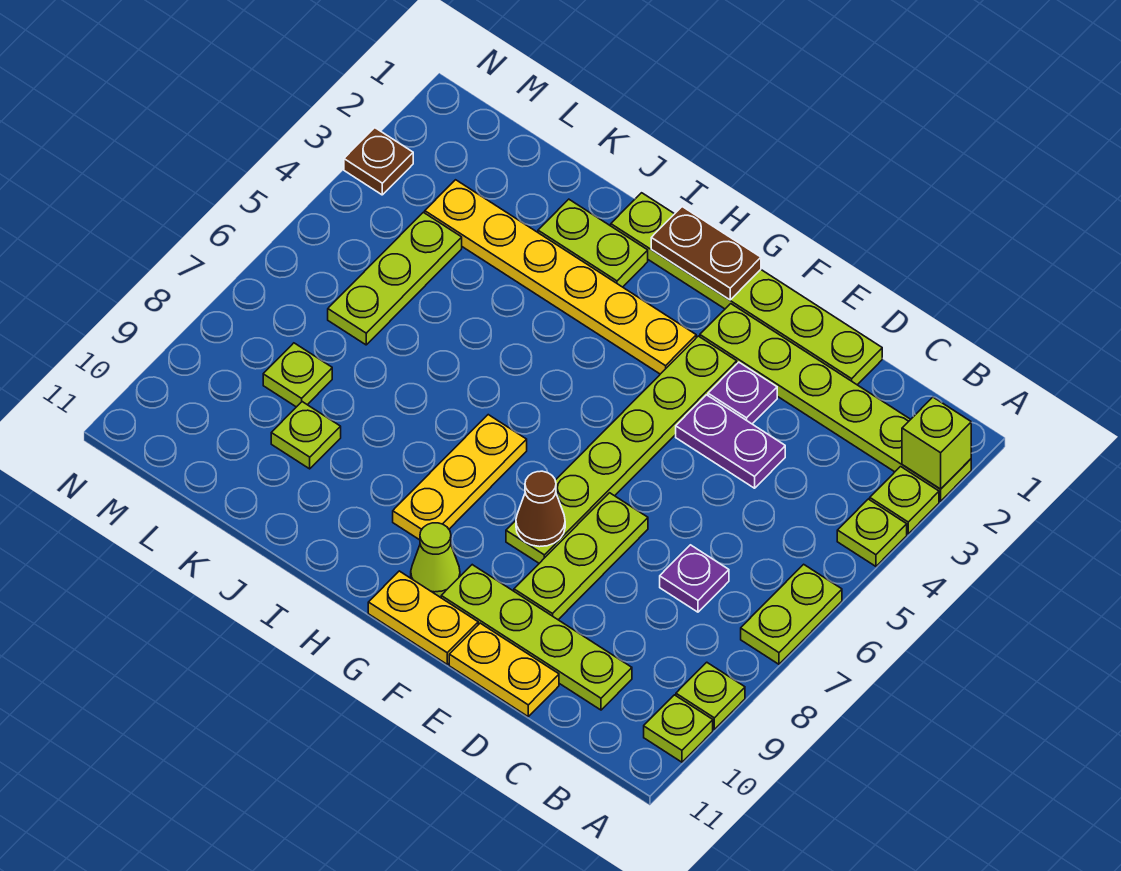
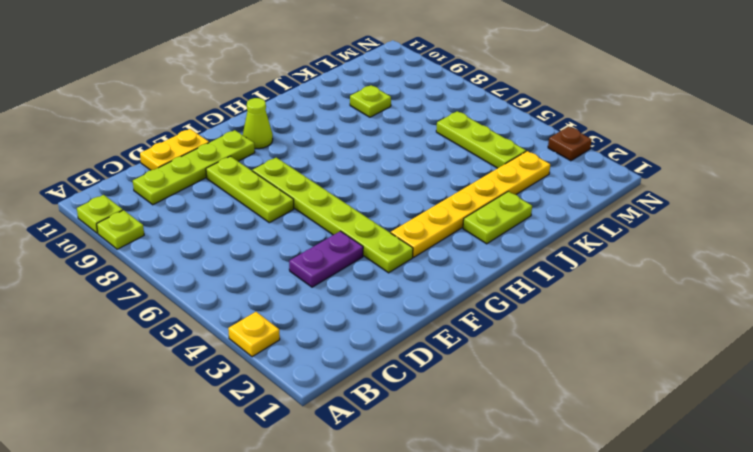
yellow 1x1 plate [228,312,280,357] -> lime 1x1 plate [870,467,939,534]
none -> lime 1x6 plate [700,304,971,501]
none -> lime 1x1 plate [837,499,907,566]
none -> lime 1x2 plate [741,564,842,664]

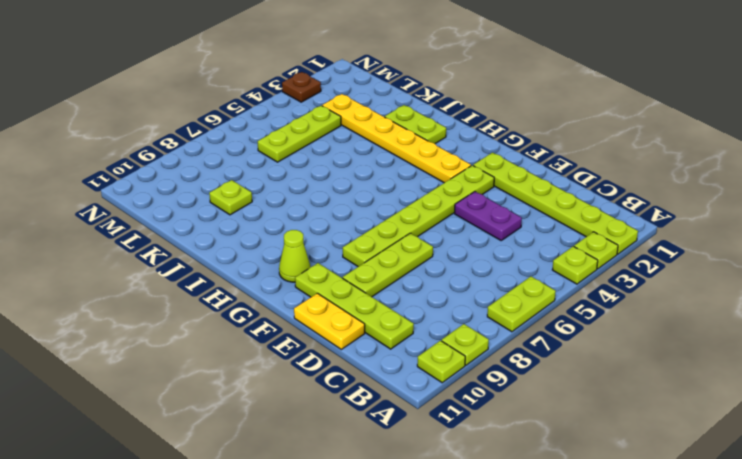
none -> purple 1x1 plate [660,545,729,612]
none -> lime 1x6 plate [611,193,882,385]
none -> purple 1x1 plate [708,362,777,424]

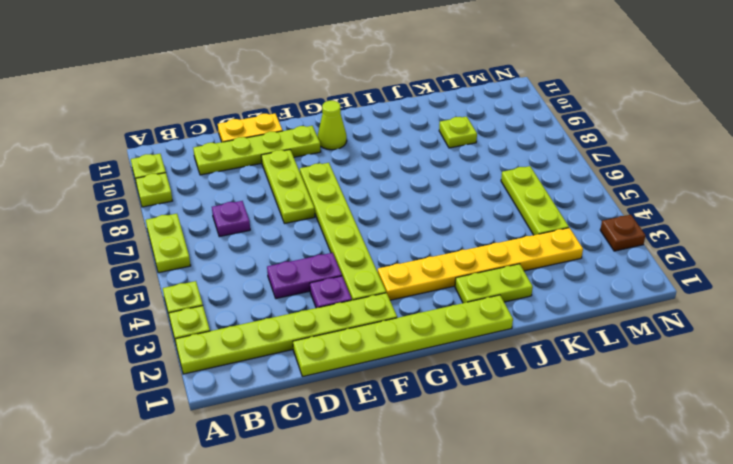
none -> yellow 1x2 plate [368,571,478,664]
none -> yellow 1x3 plate [393,415,527,540]
none -> lime 1x1 plate [263,343,332,407]

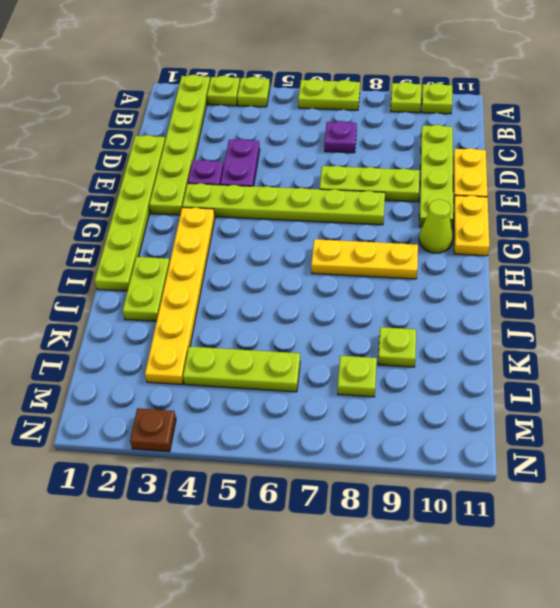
none -> lime 1x1 brick [902,397,971,489]
none -> brown 1x1 cone [516,471,565,547]
none -> brown 1x2 plate [651,207,761,300]

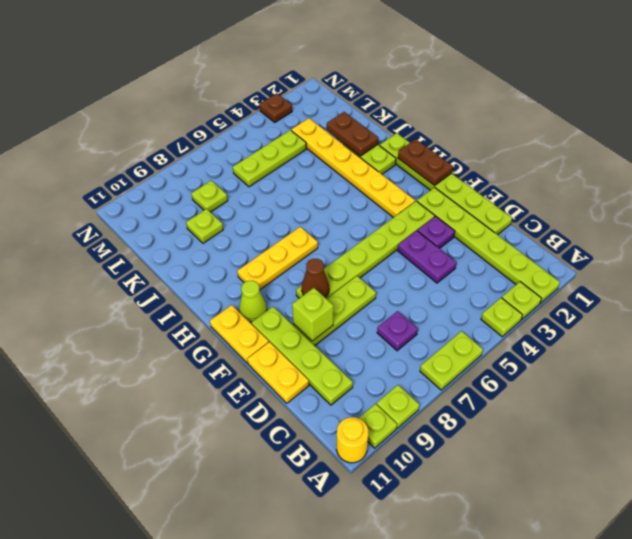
yellow 1x1 round brick [337,417,368,463] -> none
lime 1x1 brick [292,288,334,341] -> lime 1x1 brick moved to [902,397,971,489]
brown 1x2 plate [327,112,378,156] -> none

